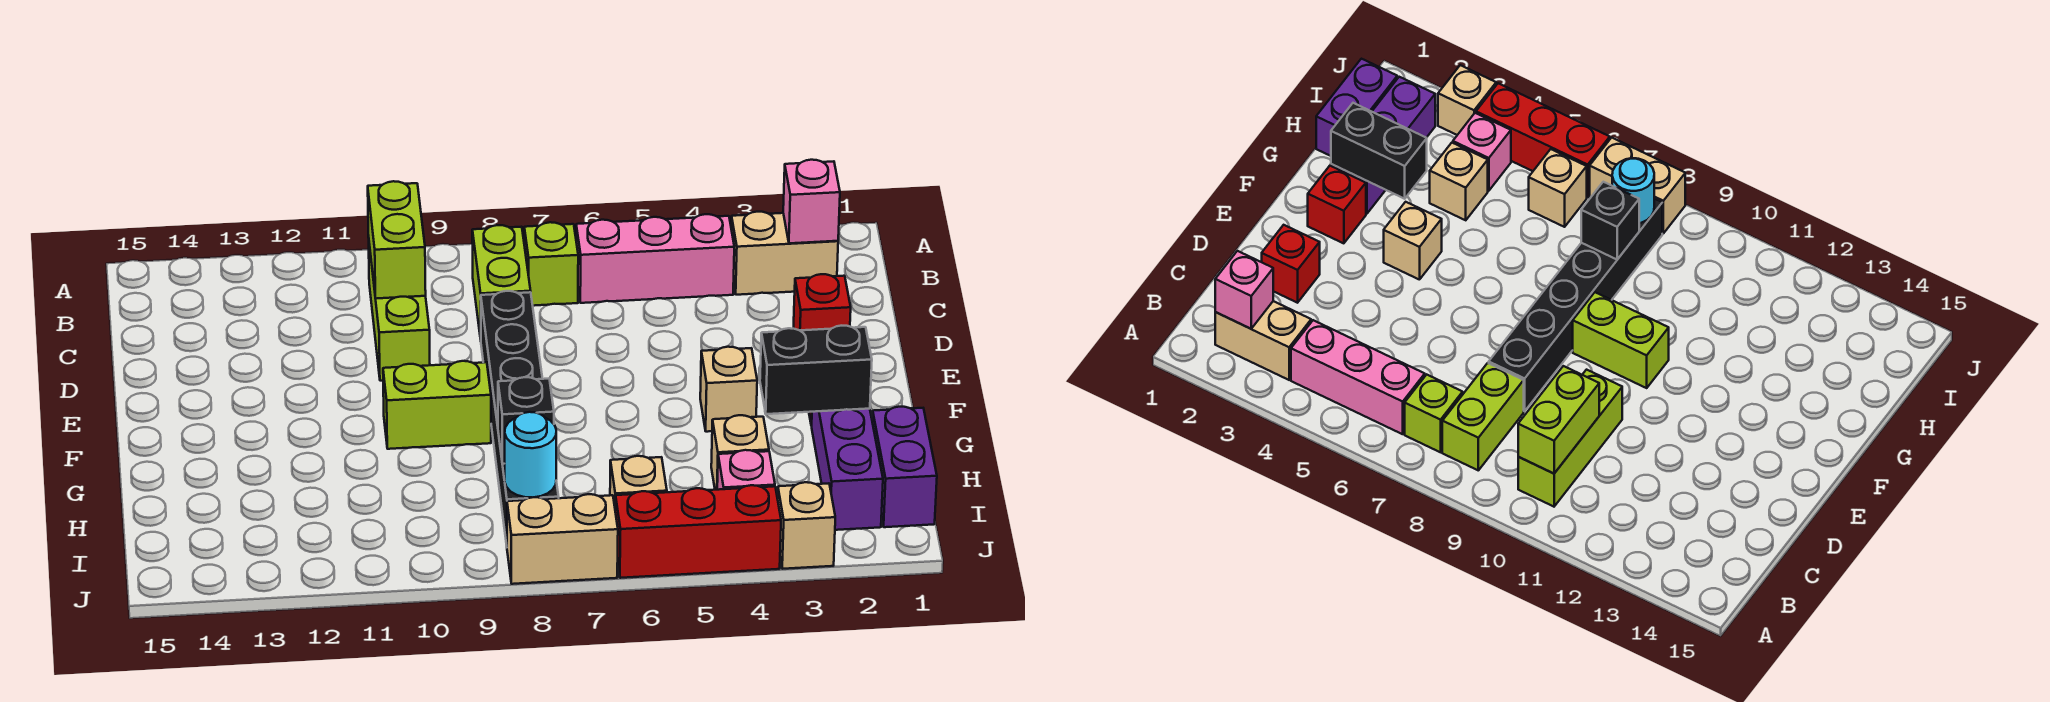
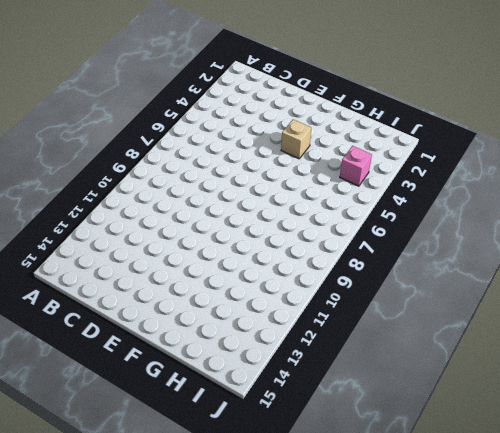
none -> tan 1x2 brick [731,212,838,295]
none -> pink 1x3 brick [576,214,734,303]
none -> lime 1x1 brick [524,222,578,306]

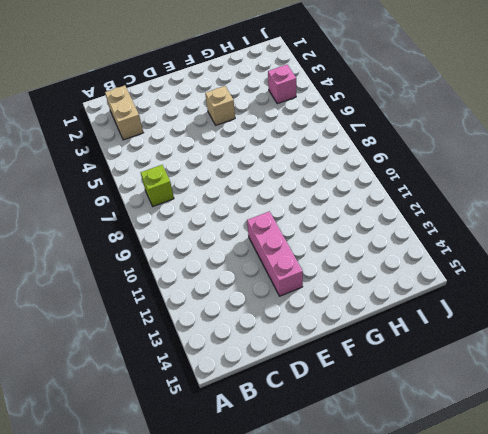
pink 1x3 brick [247,211,303,296] -> pink 1x3 brick moved to [576,214,734,303]
none -> lime 1x2 brick [472,225,531,339]
none -> lime 1x3 brick [368,236,430,381]
none -> red 1x1 brick [794,274,851,330]

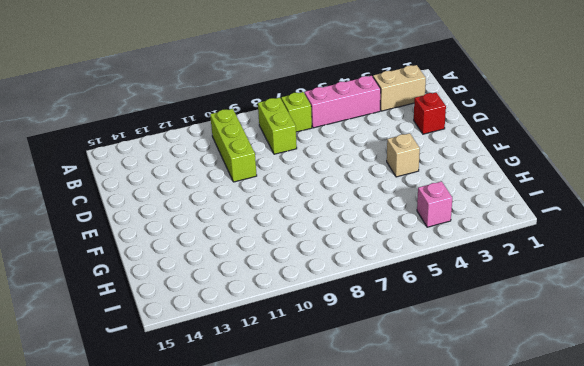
none -> black 1x6 brick [481,291,559,545]
none -> red 1x1 brick [1308,166,1366,243]
none -> lime 1x2 brick [383,361,491,449]

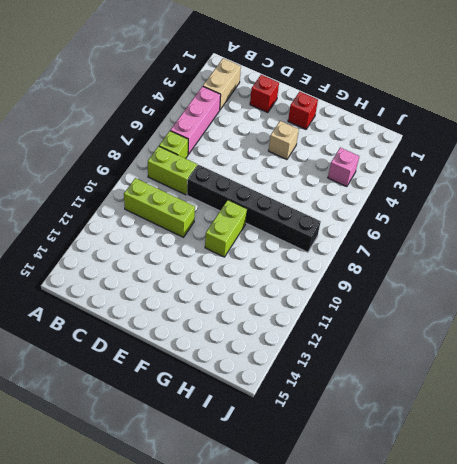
none -> purple 1x3 brick [812,409,883,530]
none -> purple 1x2 brick [872,407,937,527]
none -> tan 1x1 brick [711,415,769,490]

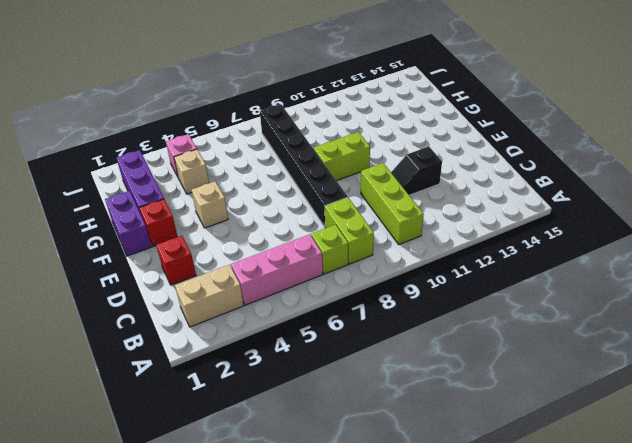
black 1x2 slope [391,147,442,195] -> none
purple 1x2 brick [105,191,152,256] -> purple 1x2 brick moved to [872,407,937,527]
none -> tan 1x1 brick [610,456,667,506]
none -> tan 1x1 brick [778,482,835,569]
none -> red 1x3 brick [615,485,781,578]

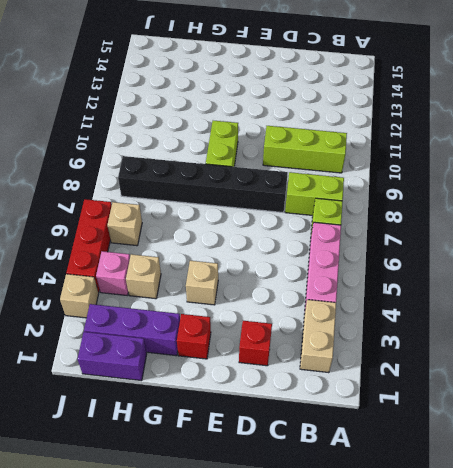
none -> tan 1x2 brick [507,494,618,584]
none -> pink 1x1 brick [783,160,840,243]
none -> lime 1x2 brick [368,181,426,299]

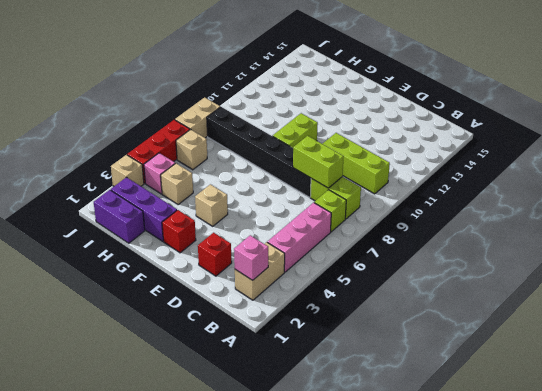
lime 1x2 brick [293,136,344,188] -> lime 1x2 brick moved to [368,181,426,299]
none -> black 1x2 brick [760,326,872,414]
none -> black 1x1 brick [498,377,554,464]
none -> cyan 1x1 round brick [505,412,556,497]

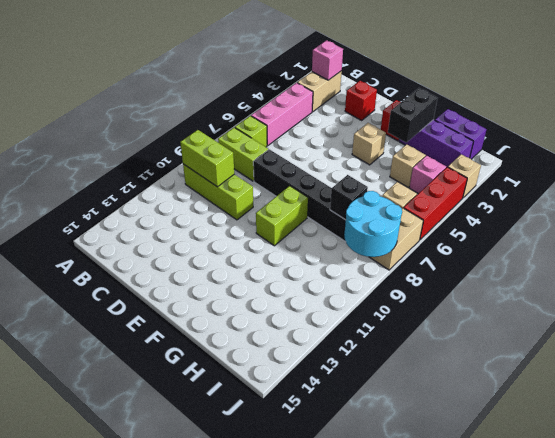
cyan 2x2 round brick [344,191,402,257] -> cyan 1x1 round brick [505,412,556,497]

